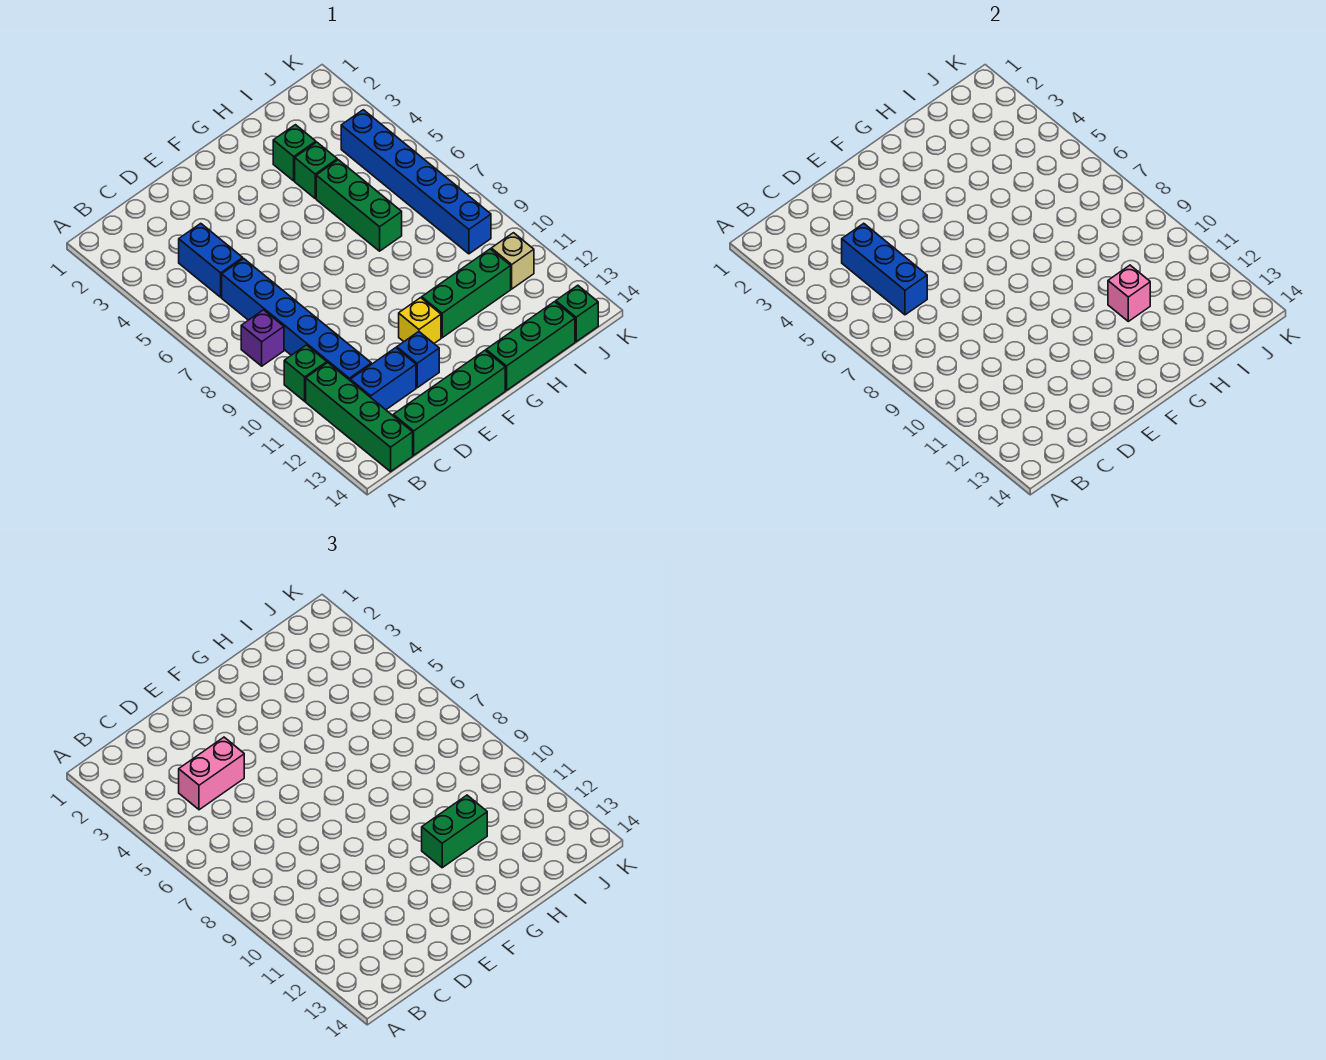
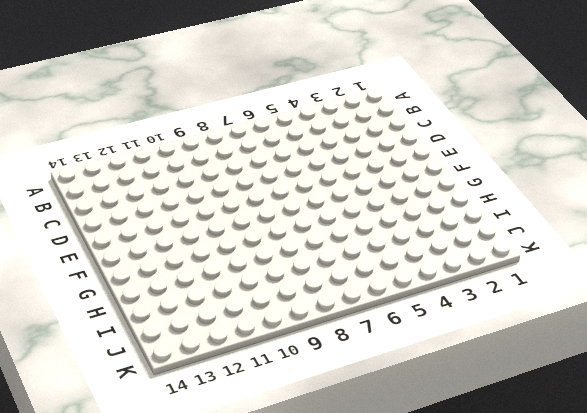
none -> purple 1x1 brick [241,310,284,366]
none -> green 1x1 brick [284,345,327,401]
none -> green 1x4 brick [306,363,413,472]

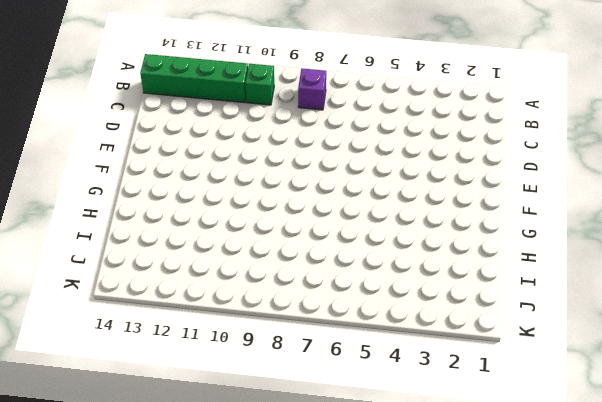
none -> blue 1x2 brick [179,223,243,297]
none -> blue 1x6 brick [222,259,371,380]
none -> blue 1x2 brick [350,348,416,410]

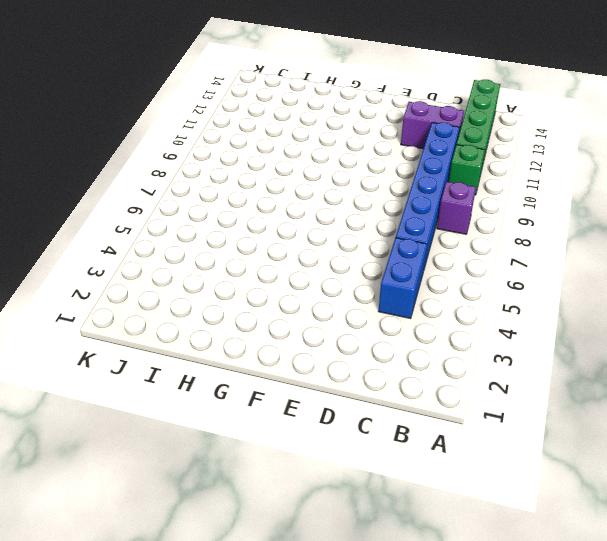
purple 1x2 brick [401,101,464,149] -> blue 1x2 brick [350,348,416,410]
none -> green 1x4 brick [393,351,505,455]
none -> blue 1x1 brick [397,332,439,388]
none -> yellow 1x1 brick [399,298,441,343]

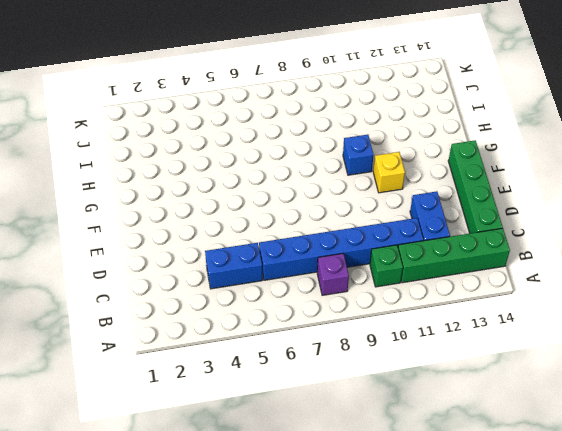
blue 1x1 brick [343,135,374,175] -> blue 1x1 brick moved to [397,332,439,388]
none -> green 1x3 brick [422,249,511,338]
none -> green 1x3 brick [486,302,575,390]
none -> green 1x1 brick [273,125,316,181]

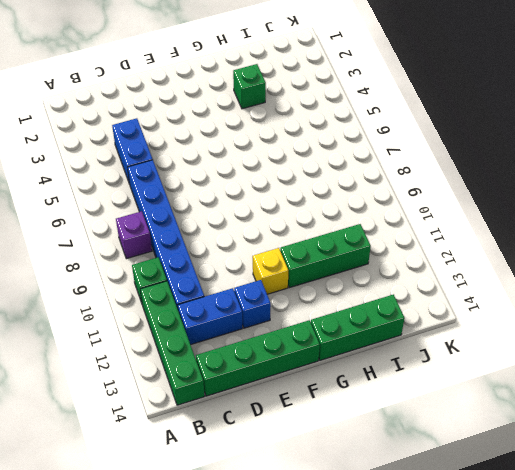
none -> green 1x1 brick [295,142,337,198]
none -> green 1x3 brick [316,160,402,251]
none -> blue 1x6 brick [341,110,491,254]

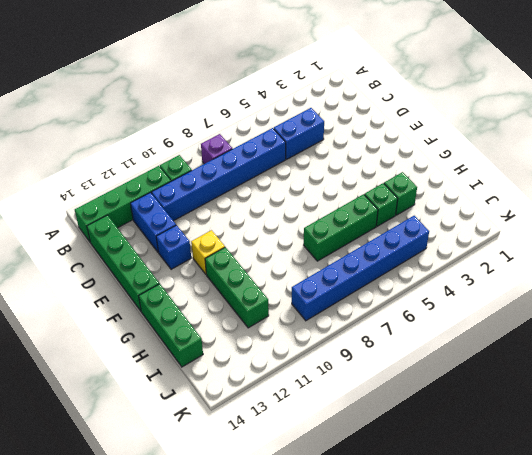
none -> tan 1x1 brick [491,233,534,289]
none -> green 1x1 brick [556,285,598,342]
none -> blue 1x3 brick [842,223,927,315]

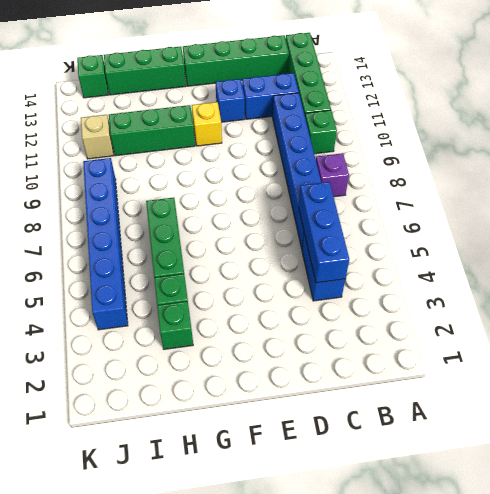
none -> pink 1x1 brick [1108,265,1150,321]
none -> pink 1x2 brick [179,737,244,810]
none -> green 1x2 brick [422,795,487,868]

